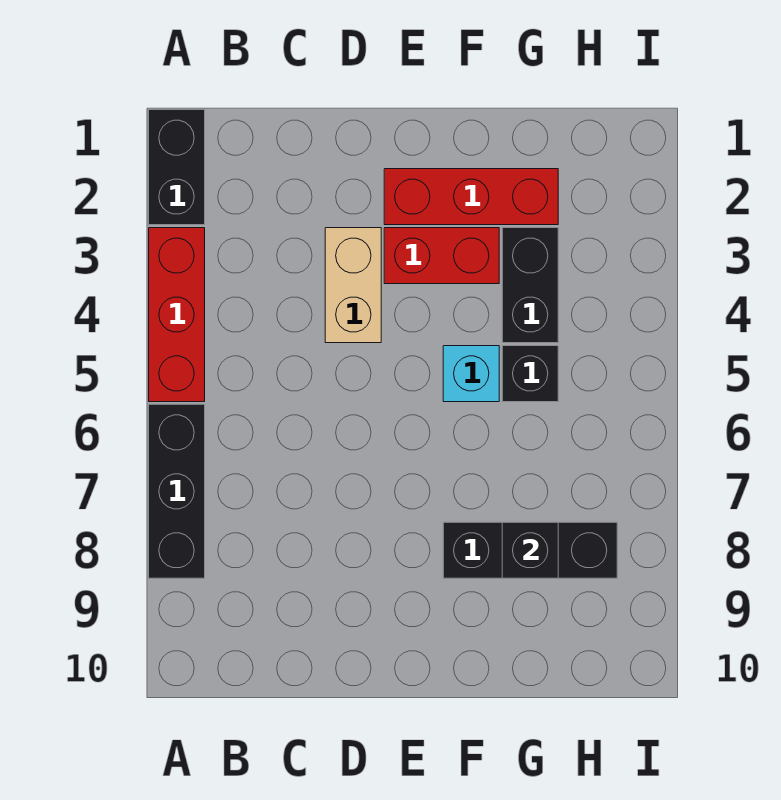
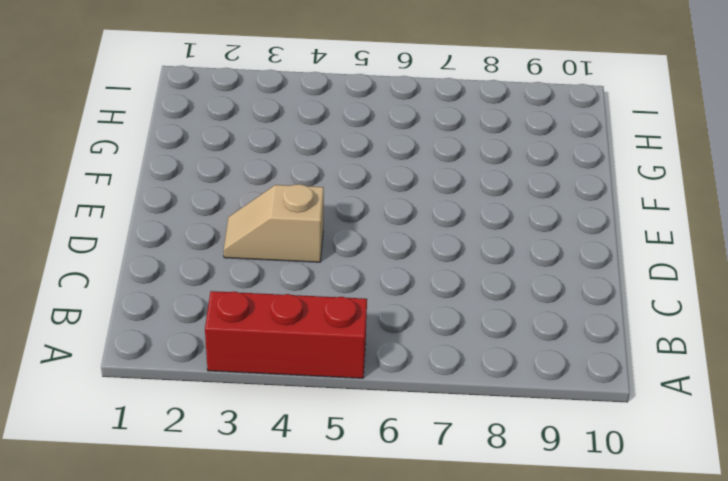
tan 1x2 slope [224,184,324,262] -> tan 1x2 brick [325,228,381,343]
none -> black 1x2 brick [149,110,205,225]
none -> black 1x3 brick [149,404,205,578]

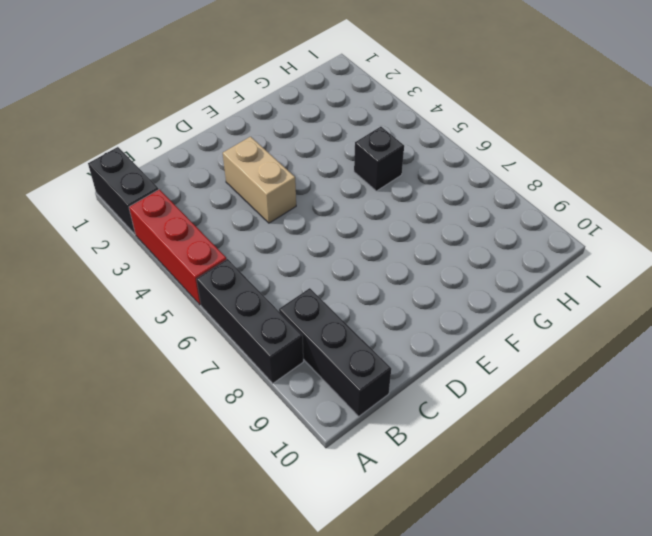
black 1x3 brick [279,288,391,416] -> black 1x3 brick turned to [443,522,617,578]
none -> red 1x3 brick [384,169,558,225]
none -> red 1x2 brick [384,228,499,284]

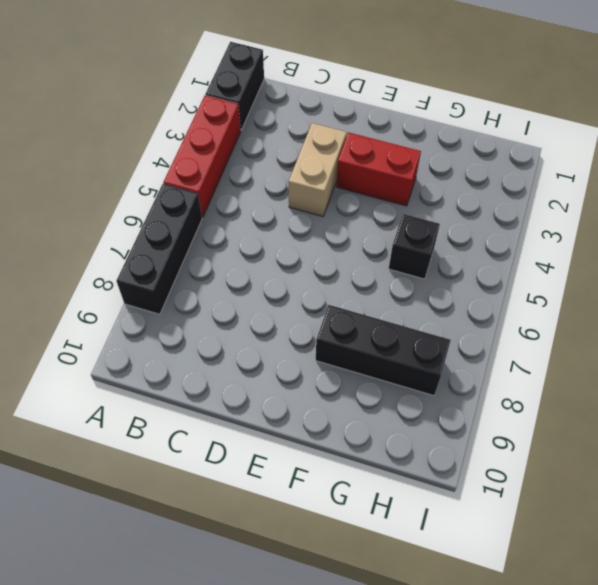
none -> red 1x3 brick [384,169,558,225]
none -> cyan 1x1 brick [443,346,499,402]

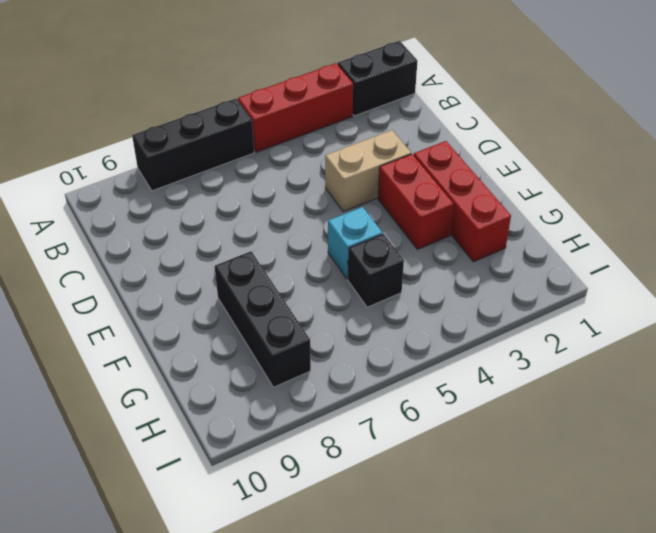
none -> black 1x2 brick [502,228,558,343]
none -> black 1x1 brick [502,522,558,578]

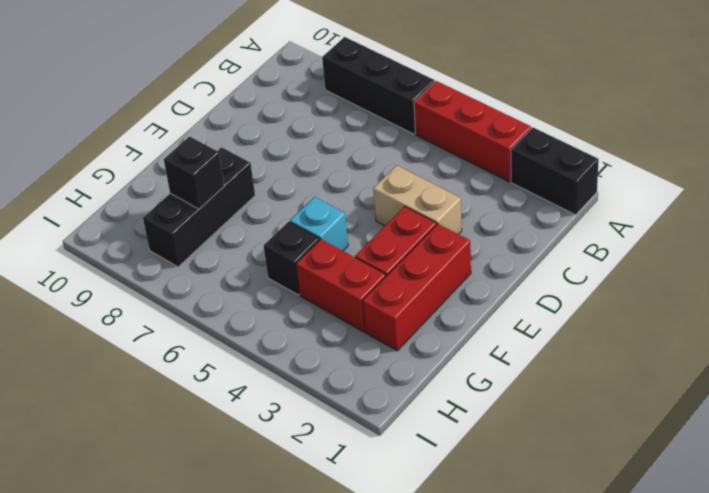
red 1x2 brick [296,239,386,332] -> black 1x2 brick [502,228,558,343]

